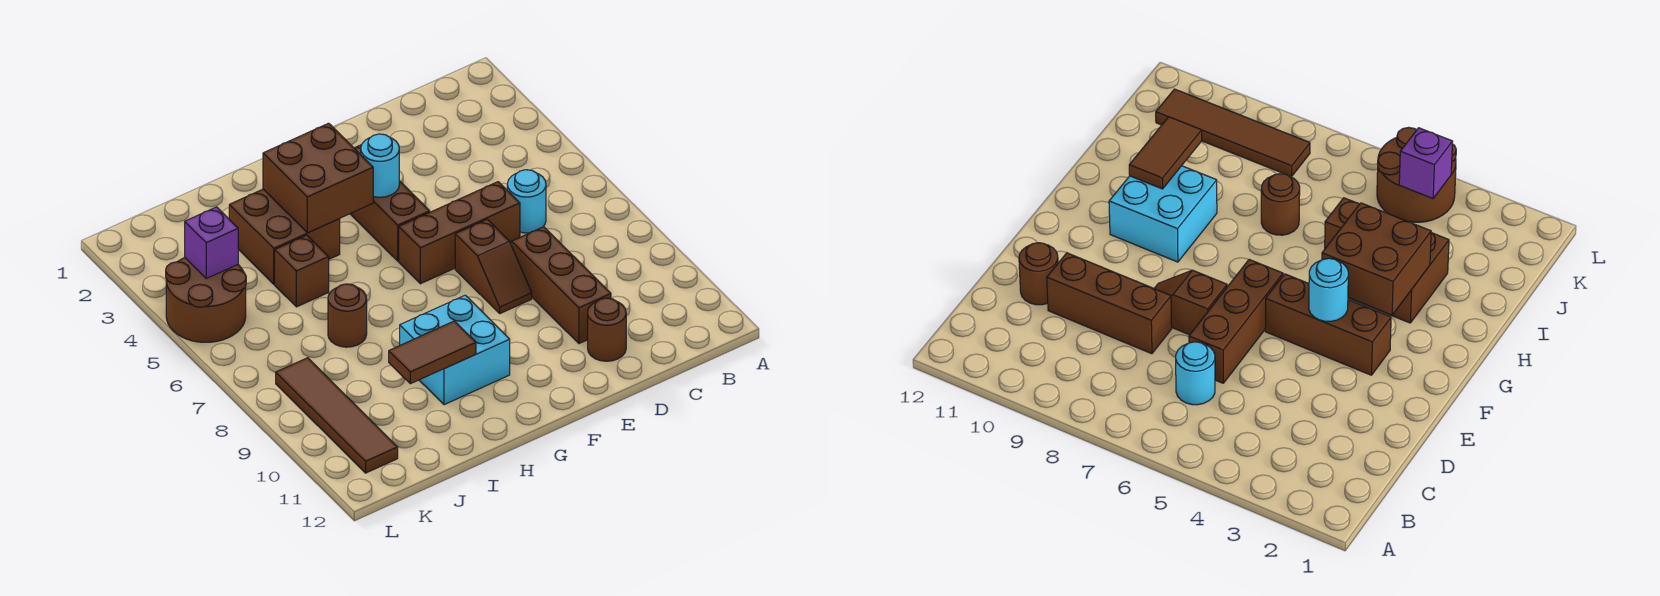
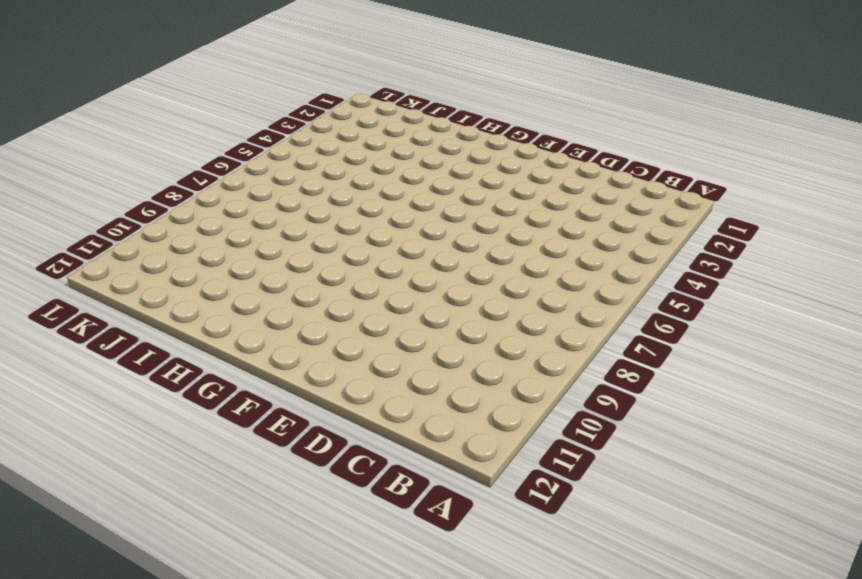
none -> cyan 1x1 round brick [507,170,546,233]
none -> brown 1x3 brick [399,182,520,284]
none -> brown 1x3 brick [512,227,611,344]

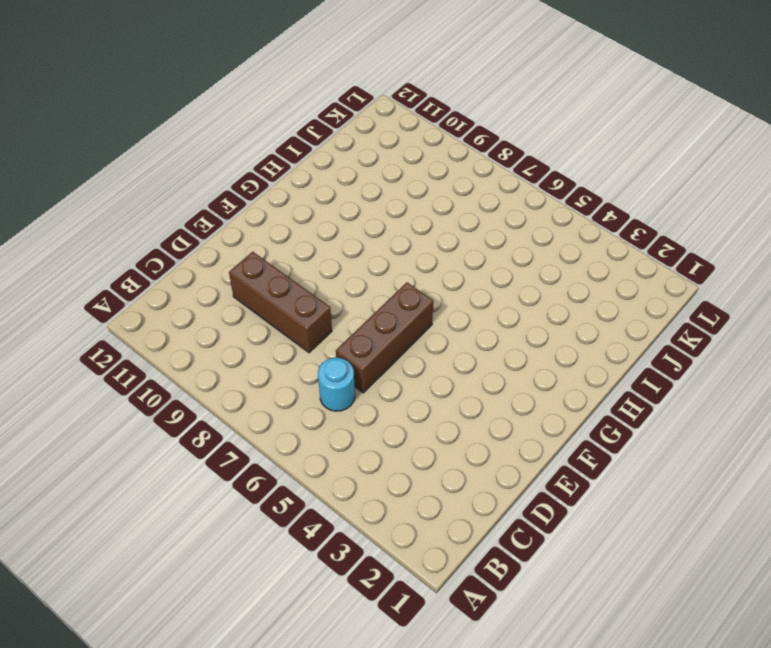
none -> brown 1x1 round brick [588,298,626,361]
none -> brown 1x2 slope [455,219,532,313]
none -> brown 1x3 brick [350,145,430,261]

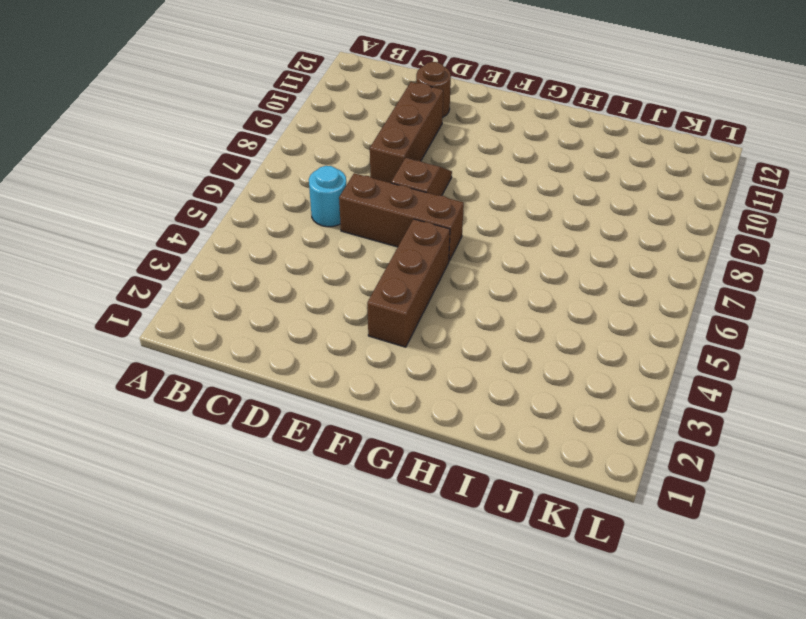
none -> cyan 2x2 brick [400,295,510,405]
none -> brown 2x2 brick [229,189,340,284]
none -> brown 1x1 brick [275,235,329,307]

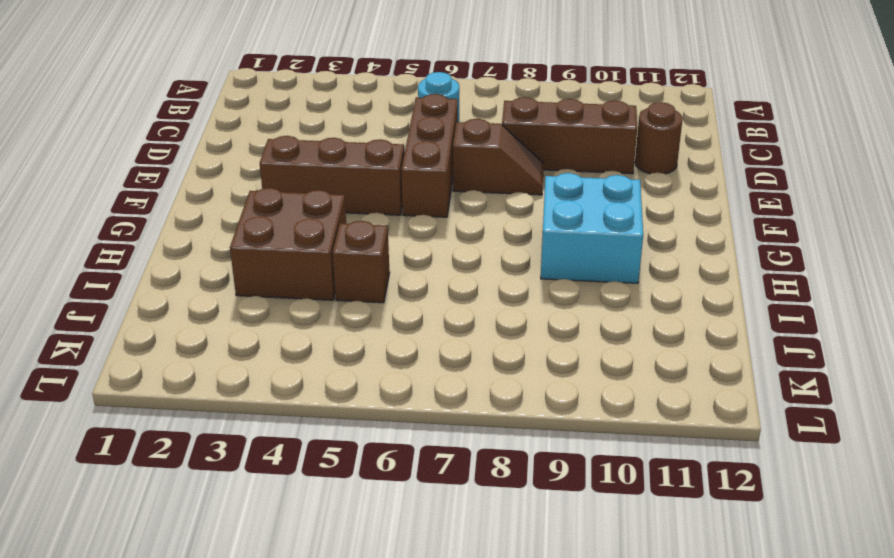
none -> brown 1x1 round brick [328,284,367,347]
none -> brown 2x2 round brick [166,258,246,342]
none -> brown 1x4 tile [276,358,398,473]

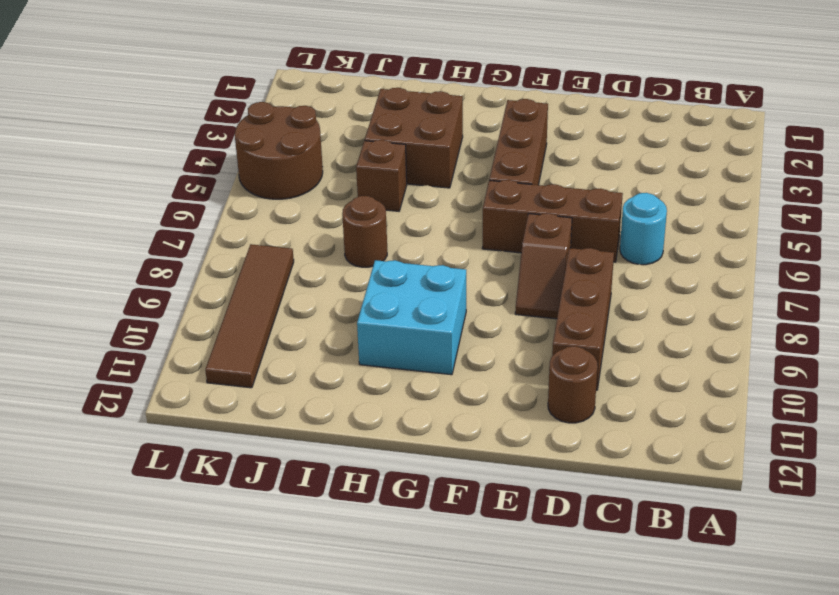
none -> cyan 1x1 round brick [361,134,399,197]
none -> brown 2x2 brick [263,123,373,233]
none -> brown 1x2 tile [389,321,476,384]

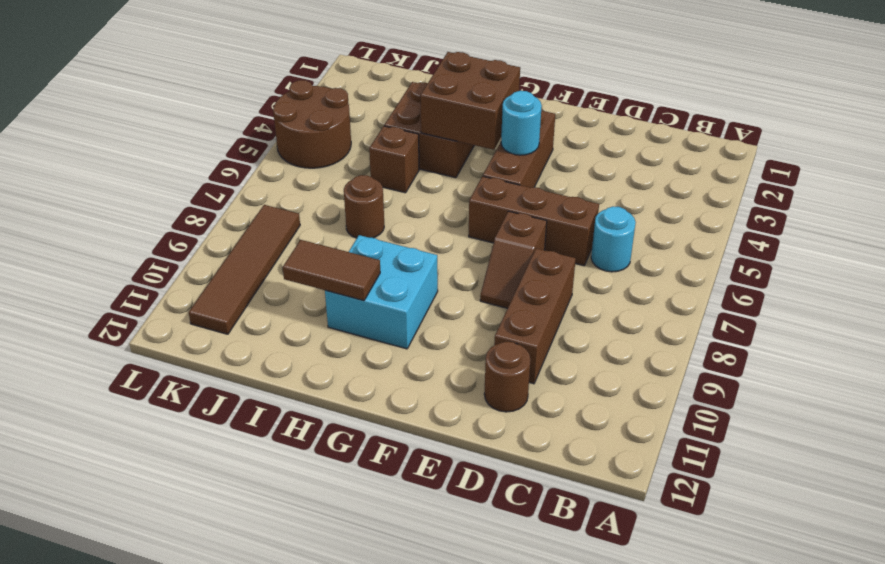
none -> purple 1x1 brick [185,207,238,278]

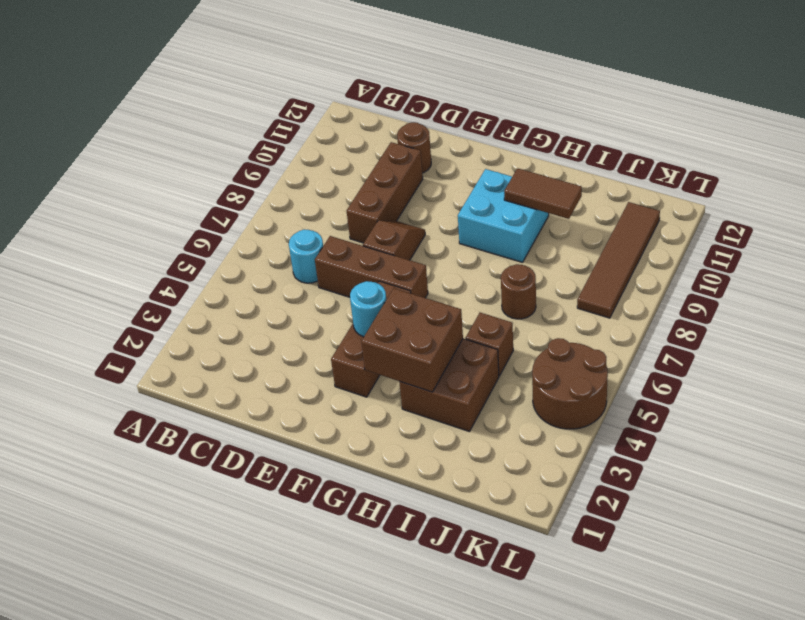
none -> purple 1x1 brick [185,207,238,278]

